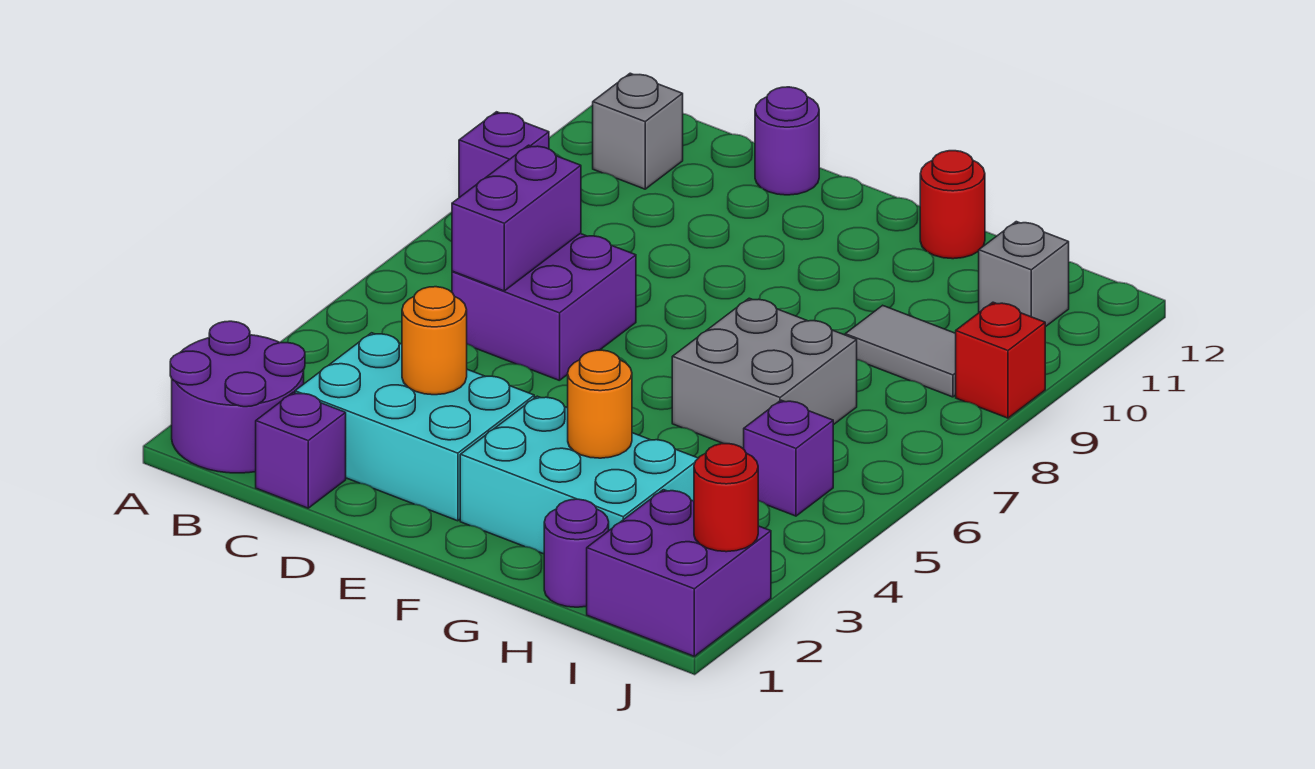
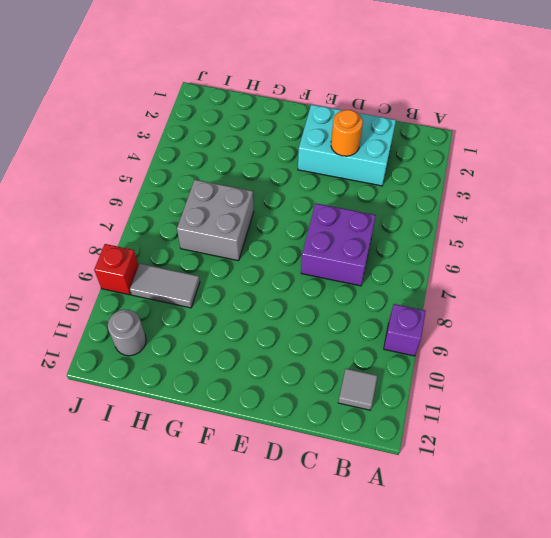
grey 1x1 tile [338,369,377,410] -> grey 1x1 brick [593,73,683,189]
grey 1x1 round brick [108,310,146,356] -> grey 1x1 brick [979,222,1069,327]
none -> purple 2x2 round brick [170,321,305,473]
none -> purple 1x1 brick [256,392,346,508]
none -> purple 1x1 round brick [755,87,819,195]

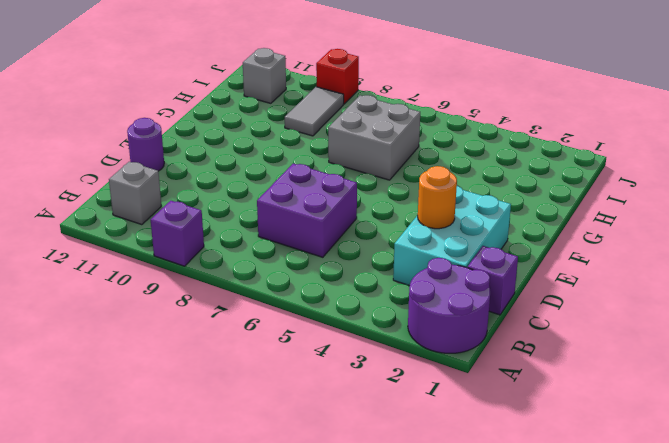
none -> cyan 2x3 brick [460,396,698,554]
none -> red 1x1 round brick [920,151,985,259]
none -> purple 1x1 round brick [544,499,609,607]

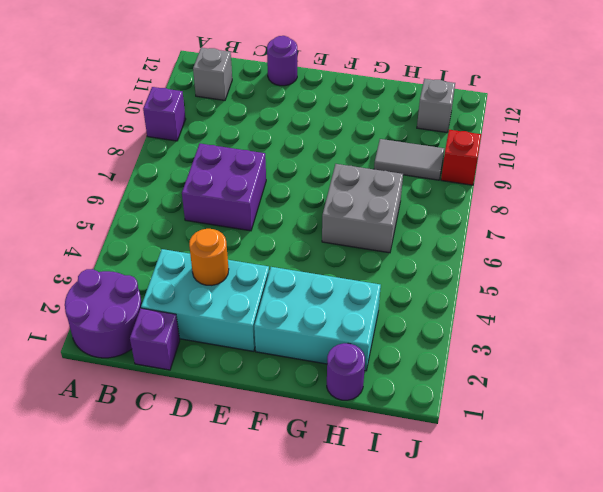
none -> red 1x1 round brick [920,151,985,259]
none -> purple 2x2 brick [587,490,771,656]
none -> purple 1x1 brick [744,400,833,516]

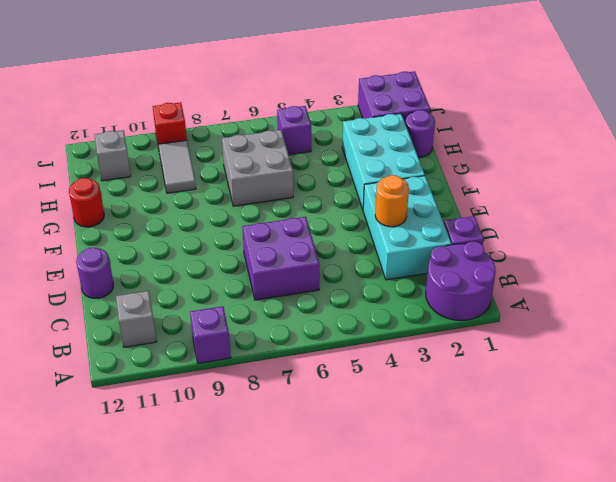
none -> purple 1x2 brick [452,145,581,291]
none -> orange 1x1 round brick [568,350,632,458]
none -> red 1x1 round brick [694,444,758,552]

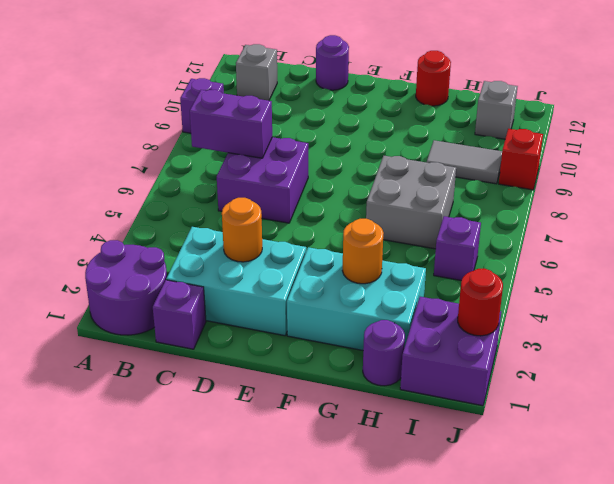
purple 1x2 brick [190,90,272,158] -> purple 1x2 brick turned to [452,145,581,291]

